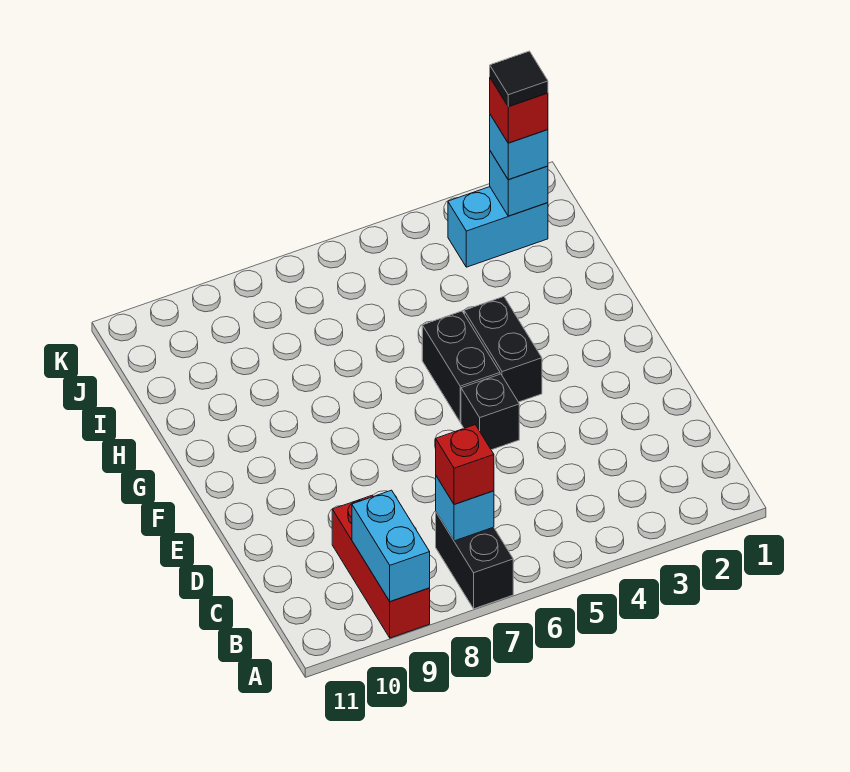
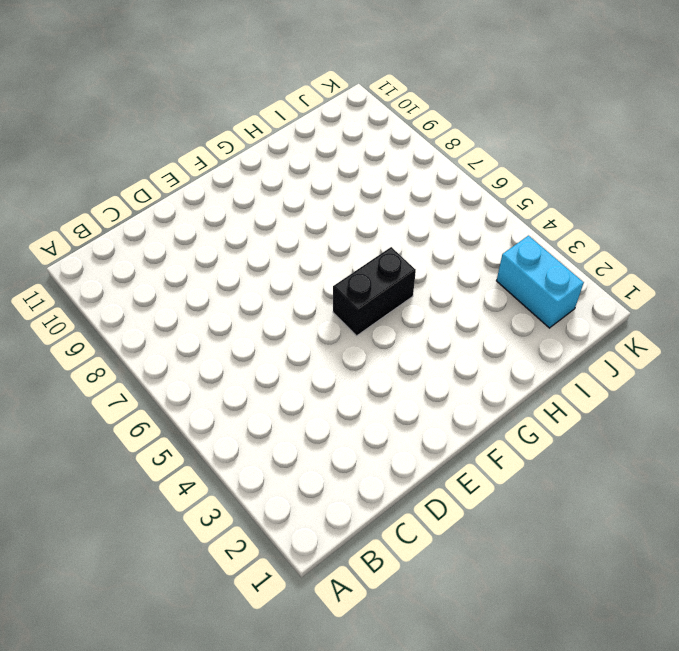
none -> black 1x2 brick [436,513,513,609]
none -> red 1x3 brick [332,496,430,638]
none -> black 1x1 brick [461,374,519,450]

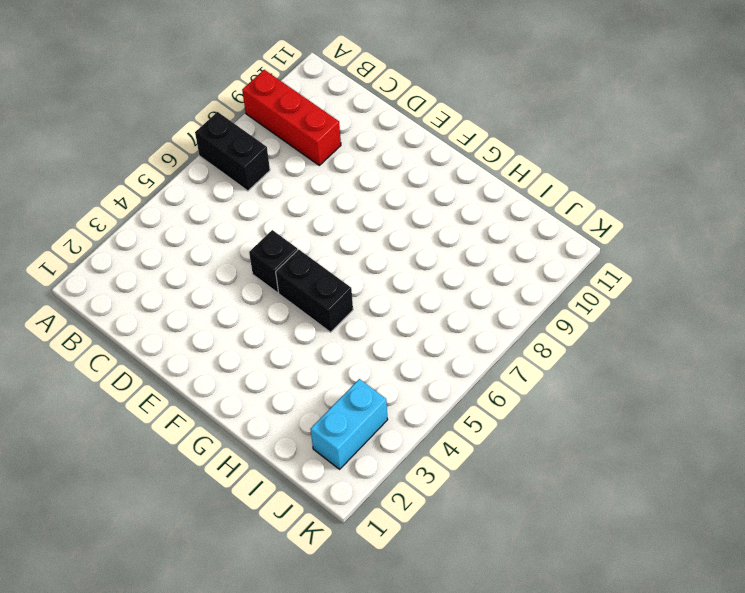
none -> black 1x2 brick [464,297,542,402]
none -> cyan 1x2 brick [352,490,430,602]
none -> cyan 1x1 brick [436,476,494,541]

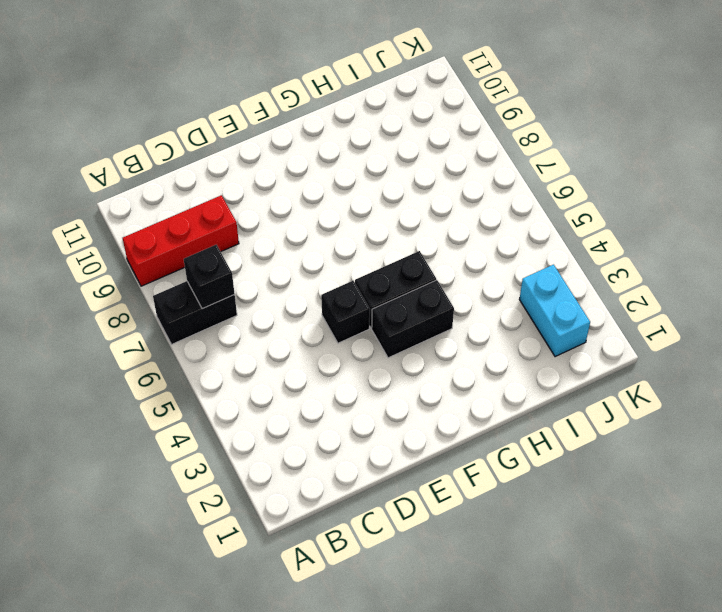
black 1x1 brick [184,245,235,309] -> cyan 1x1 brick [436,476,494,541]
none -> cyan 1x2 brick [352,490,430,602]
none -> cyan 1x1 brick [490,151,548,216]
none -> red 1x1 brick [436,425,494,504]

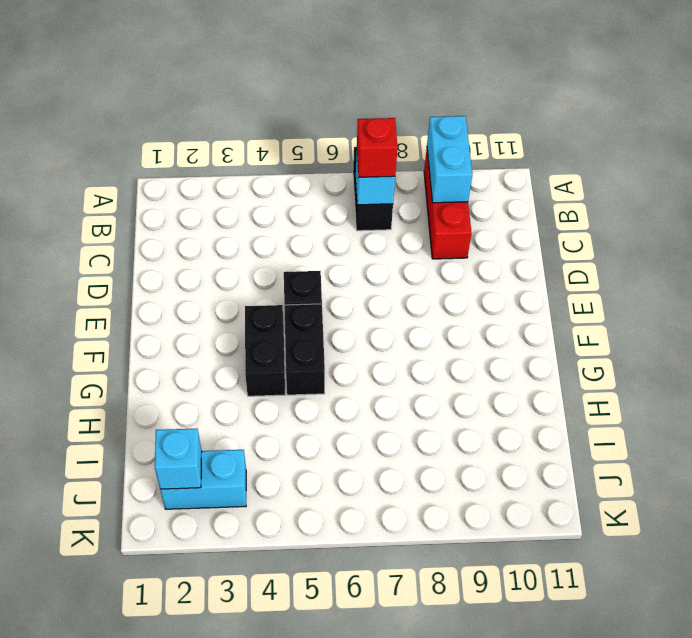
none -> cyan 1x1 brick [490,115,548,180]
none -> red 1x1 brick [490,78,548,143]
none -> black 1x1 tile [490,51,548,107]

